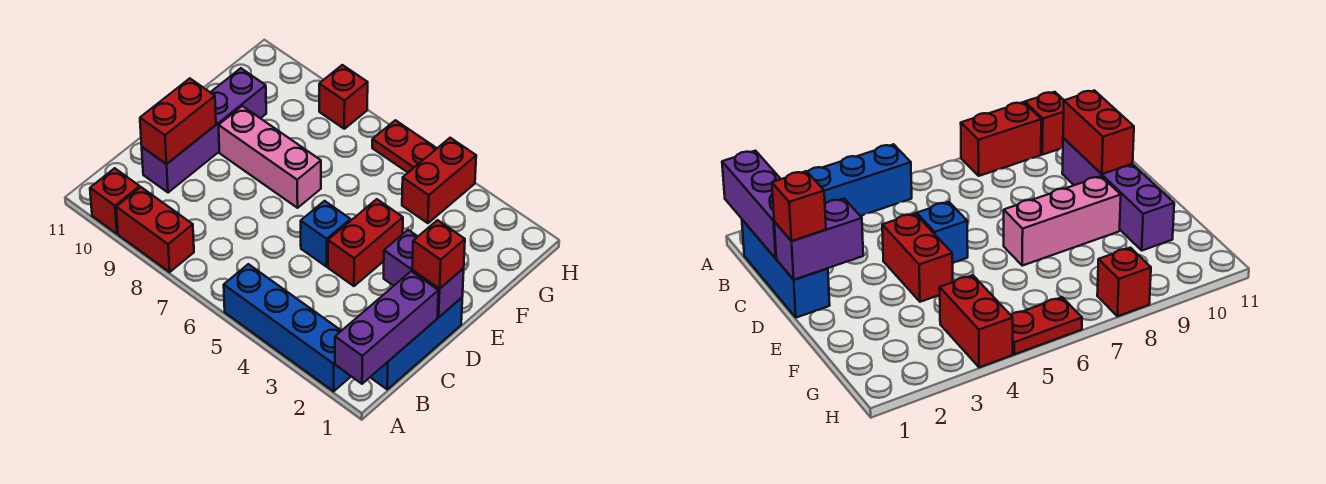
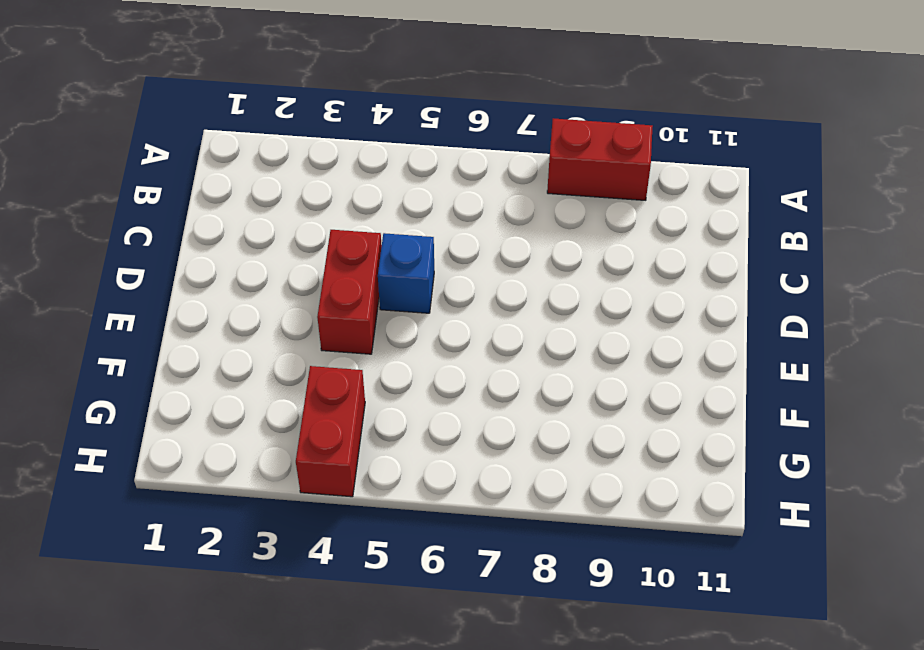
none -> blue 1x4 brick [224,264,351,391]
none -> red 1x1 brick [90,168,140,234]
none -> blue 1x3 brick [370,298,462,389]

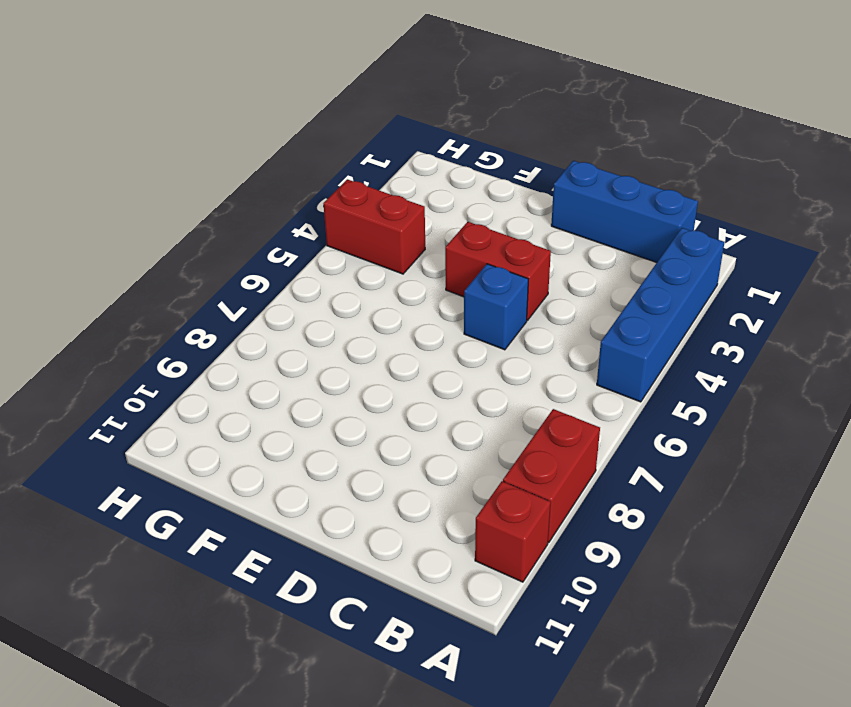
none -> purple 1x4 brick [142,68,266,193]
none -> pink 1x3 brick [219,106,321,208]
none -> red 1x2 plate [372,120,437,172]

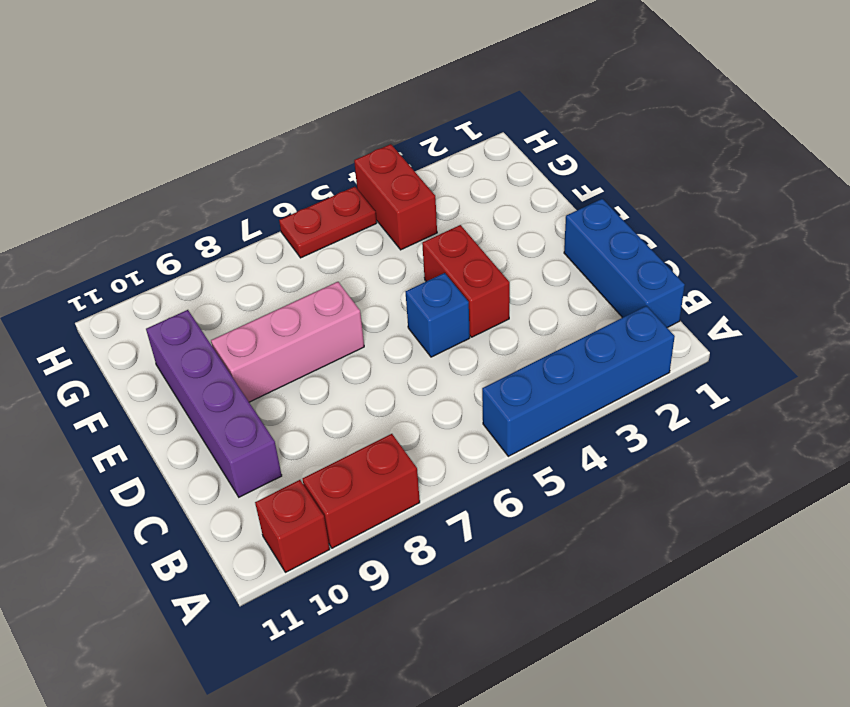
none -> red 1x1 brick [319,65,368,129]
none -> purple 1x3 brick [335,271,438,384]
none -> red 1x2 brick [140,78,216,164]

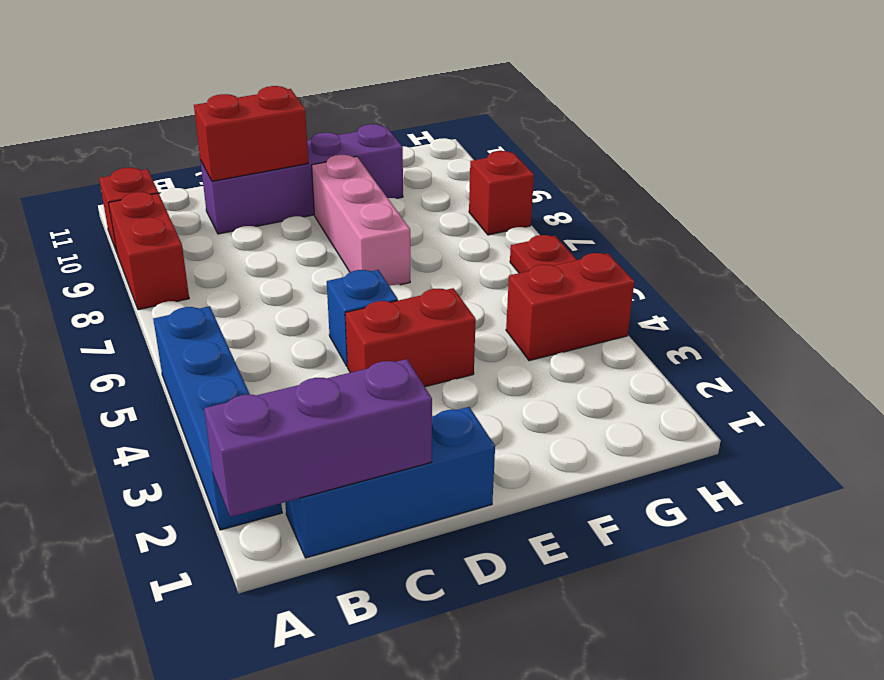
none -> purple 1x2 brick [384,230,464,317]
none -> red 1x1 brick [412,220,465,289]

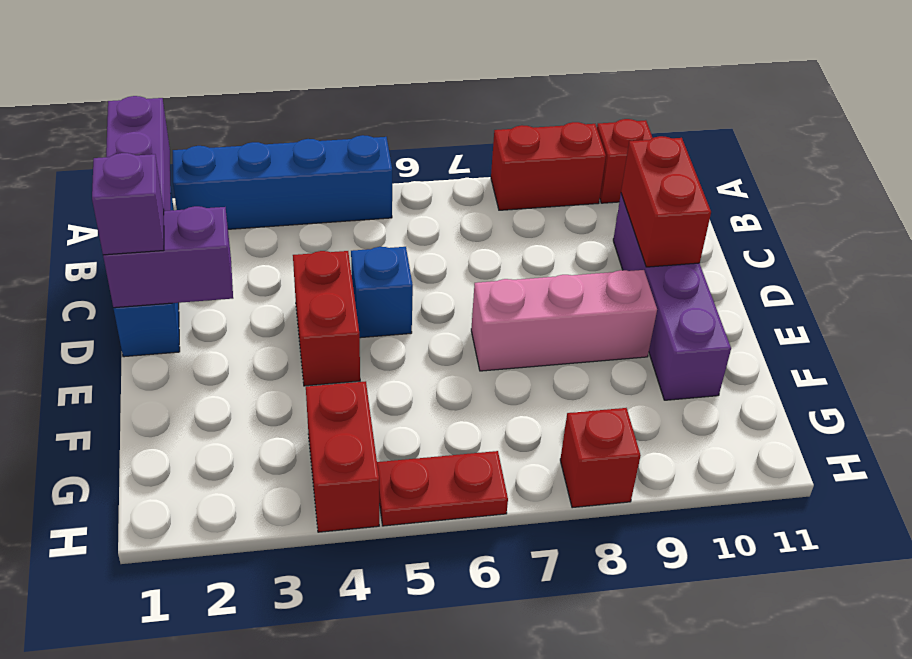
purple 1x1 brick [92,153,164,255] -> red 1x1 brick [412,220,465,289]

